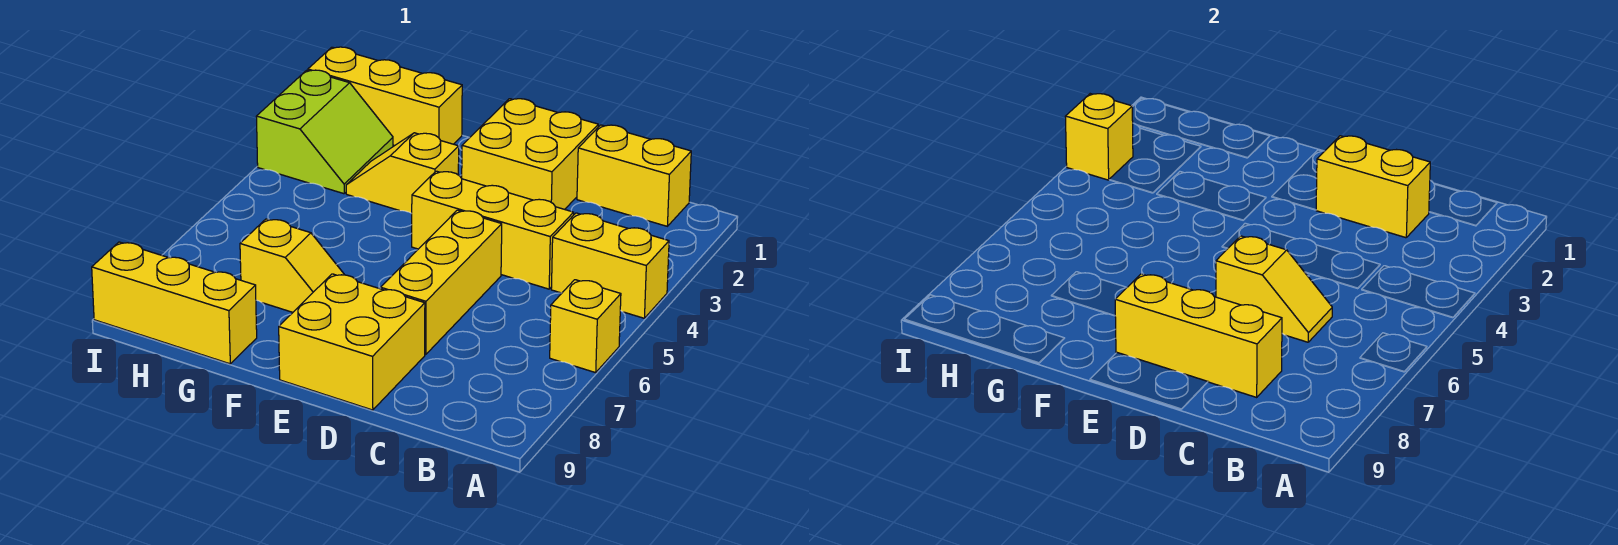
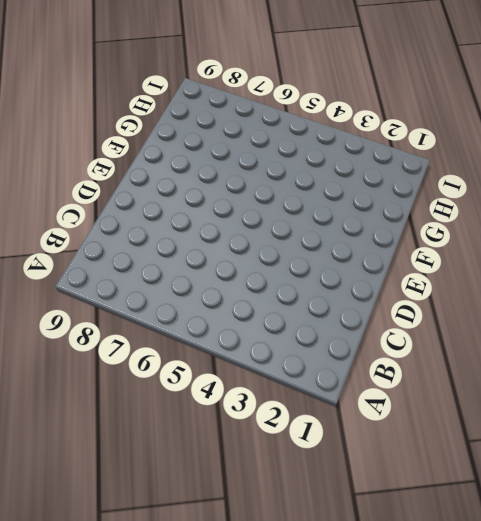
none -> yellow 1x2 brick [551,213,669,318]
none -> yellow 1x1 brick [550,280,621,373]
none -> yellow 1x2 brick [577,125,691,226]

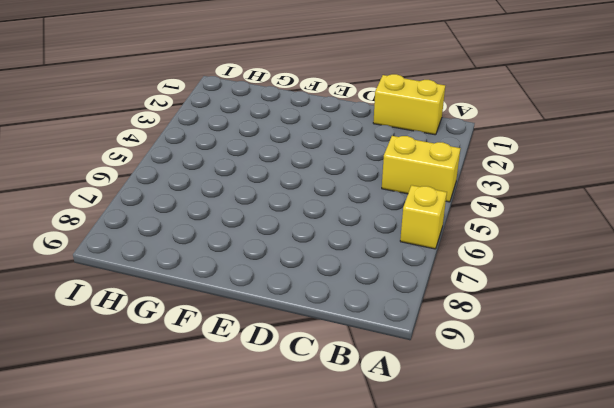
none -> yellow 1x3 brick [412,171,574,289]
none -> yellow 2x2 brick [462,99,598,209]
none -> yellow 1x3 brick [381,210,502,355]

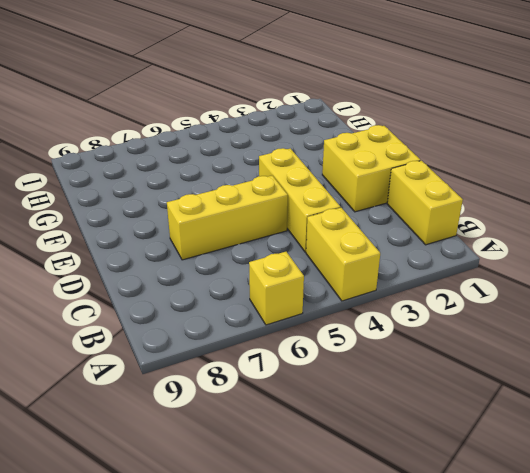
none -> yellow 2x2 brick [279,274,425,410]
none -> yellow 1x2 slope [346,133,459,214]
none -> yellow 1x2 slope [240,219,344,312]

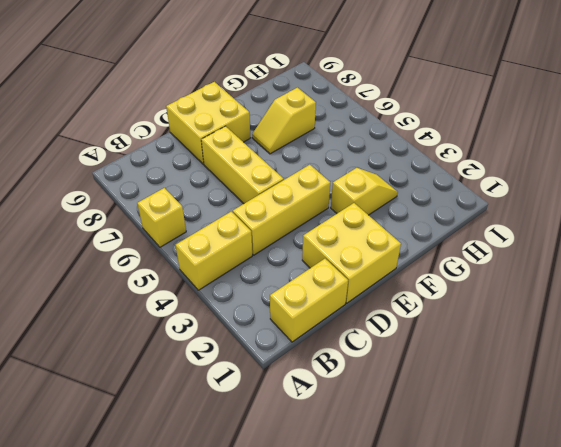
none -> yellow 1x3 brick [308,47,462,146]
none -> yellow 1x3 brick [92,242,257,364]
none -> lime 2x2 slope [256,70,393,194]

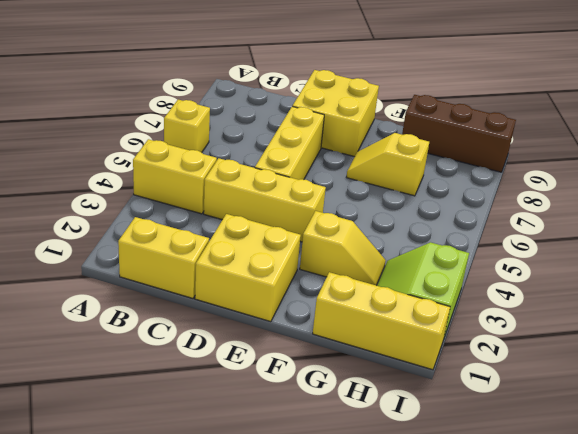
brown 1x3 brick [402,95,516,172] -> yellow 1x3 brick [92,242,257,364]
none -> yellow 1x2 brick [1316,136,1430,238]
none -> yellow 1x2 slope [1216,236,1332,342]
none -> yellow 1x3 brick [1115,274,1282,397]

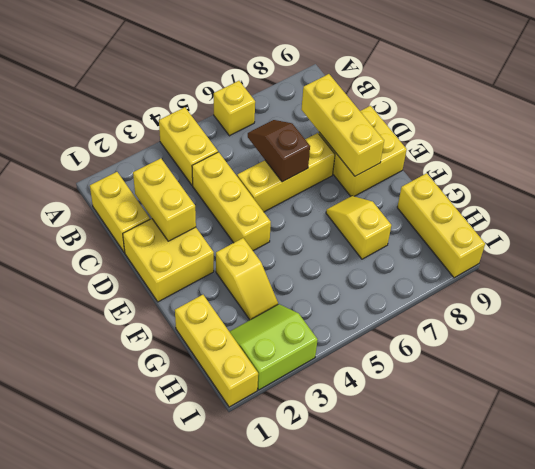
brown 1x2 slope [248,120,310,182] -> yellow 1x2 slope [1216,236,1332,342]
none -> yellow 1x1 brick [1065,94,1133,180]

